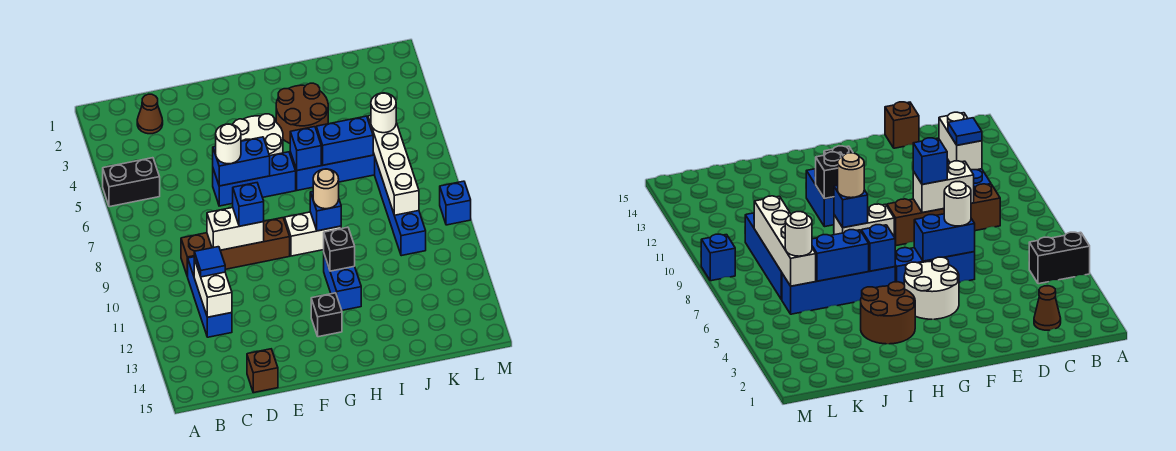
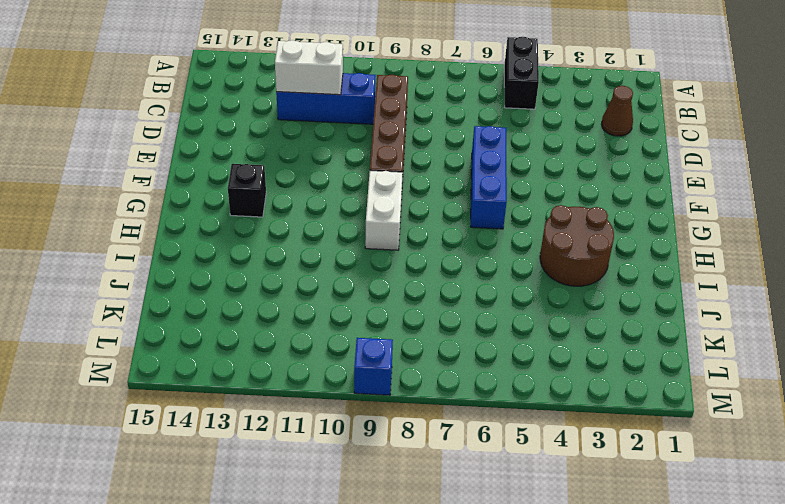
none -> brown 1x1 brick [247,349,278,393]
none -> white 2x2 round brick [233,114,283,156]
none -> blue 1x4 brick [290,152,375,190]

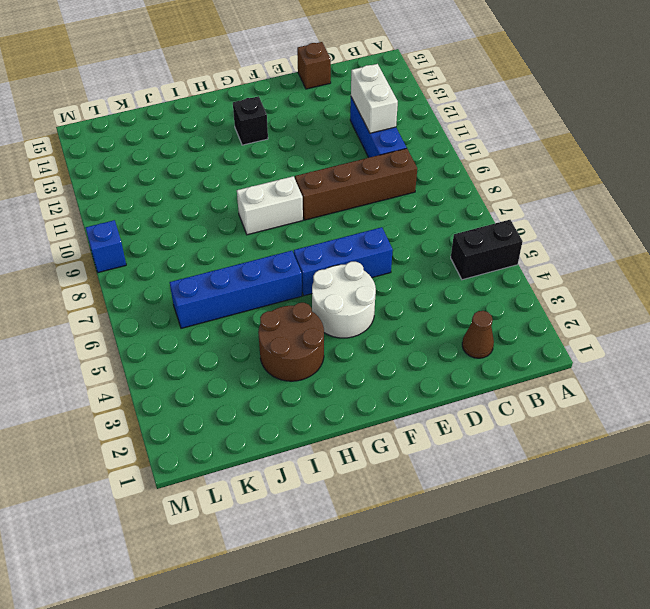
none -> blue 1x2 brick [324,255,361,310]
none -> blue 1x4 brick [375,158,426,256]
none -> white 1x2 brick [207,208,264,250]

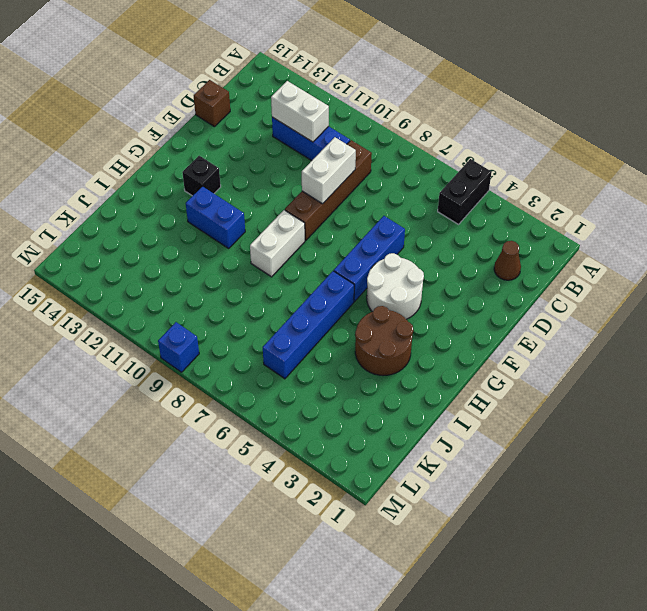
none -> blue 1x4 brick [375,158,426,256]
none -> blue 1x2 brick [213,137,270,186]
none -> blue 1x1 brick [290,127,321,170]

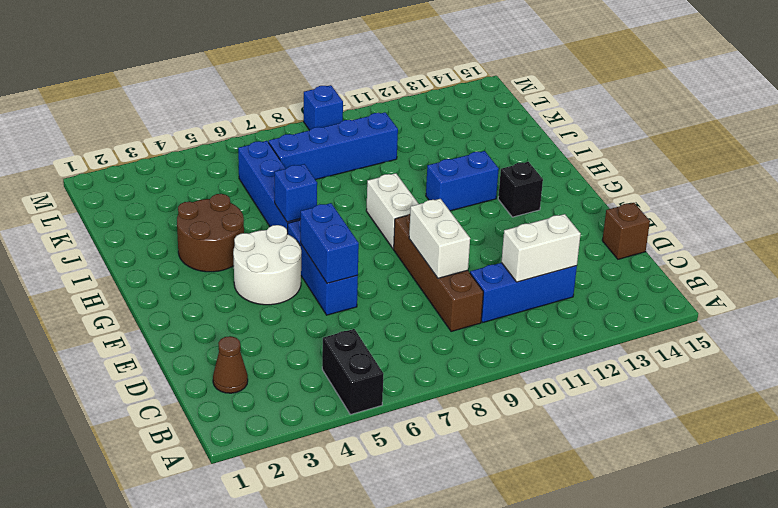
none -> blue 1x1 brick [310,191,341,231]
none -> black 1x1 brick [324,227,355,271]
none -> blue 1x2 brick [316,116,373,165]

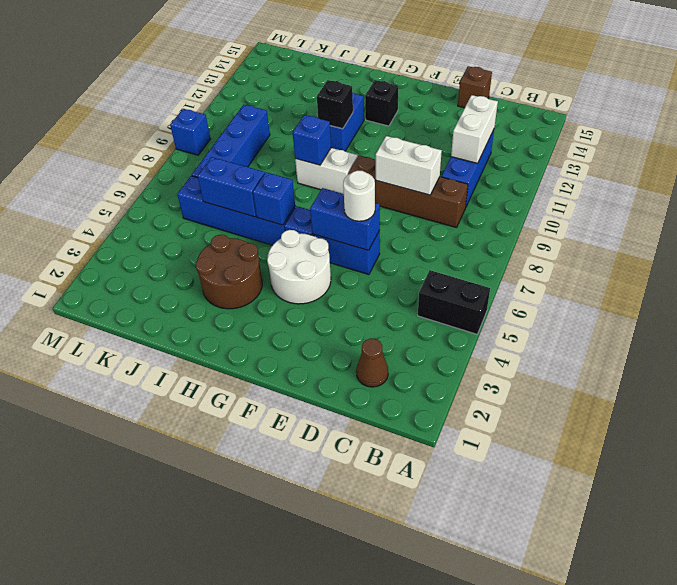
none -> white 1x4 brick [368,115,419,215]
none -> blue 1x1 tile [194,247,225,277]
none -> blue 1x1 brick [233,183,264,226]

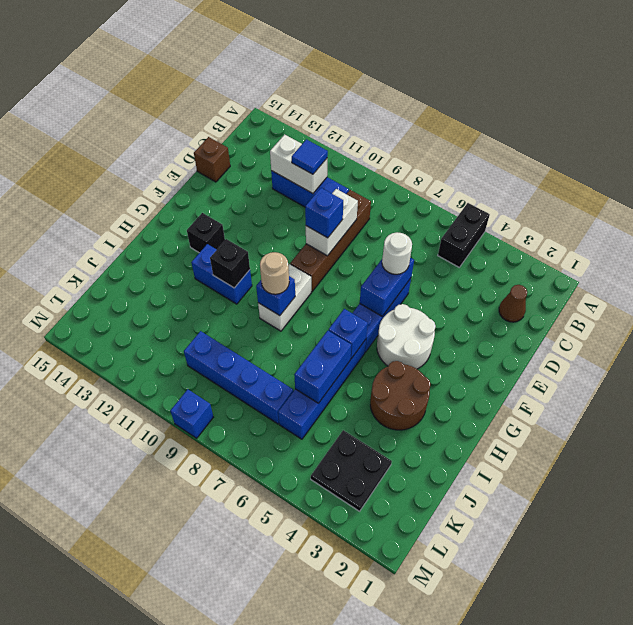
black 2x2 plate [311,430,392,511] -> none
none -> white 1x4 brick [368,115,419,215]
none -> white 1x1 round brick [371,93,396,133]

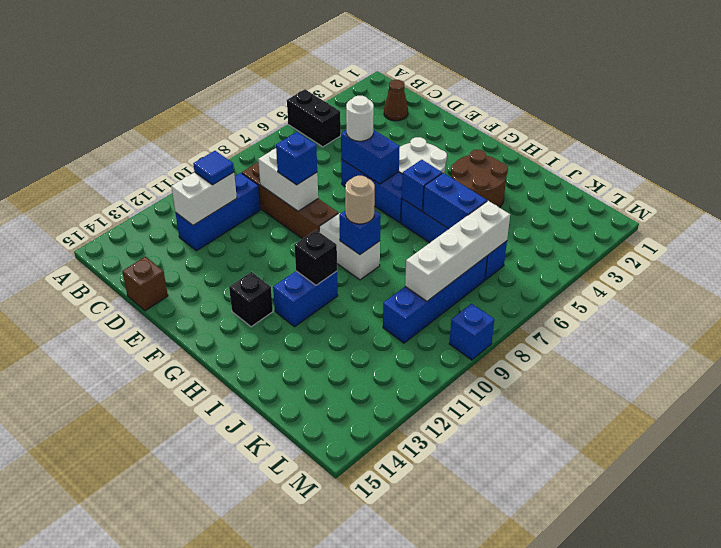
none -> white 1x1 round brick [371,93,396,133]

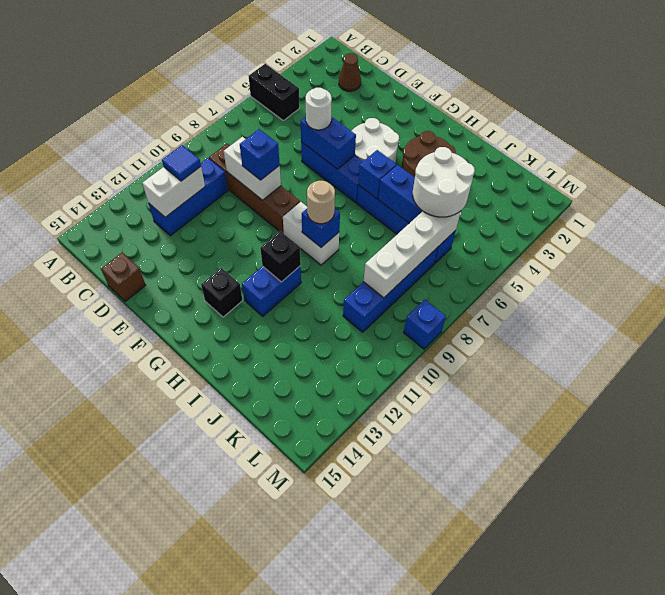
white 2x2 round brick [413,147,475,217] -> white 1x1 round brick [371,93,396,133]

